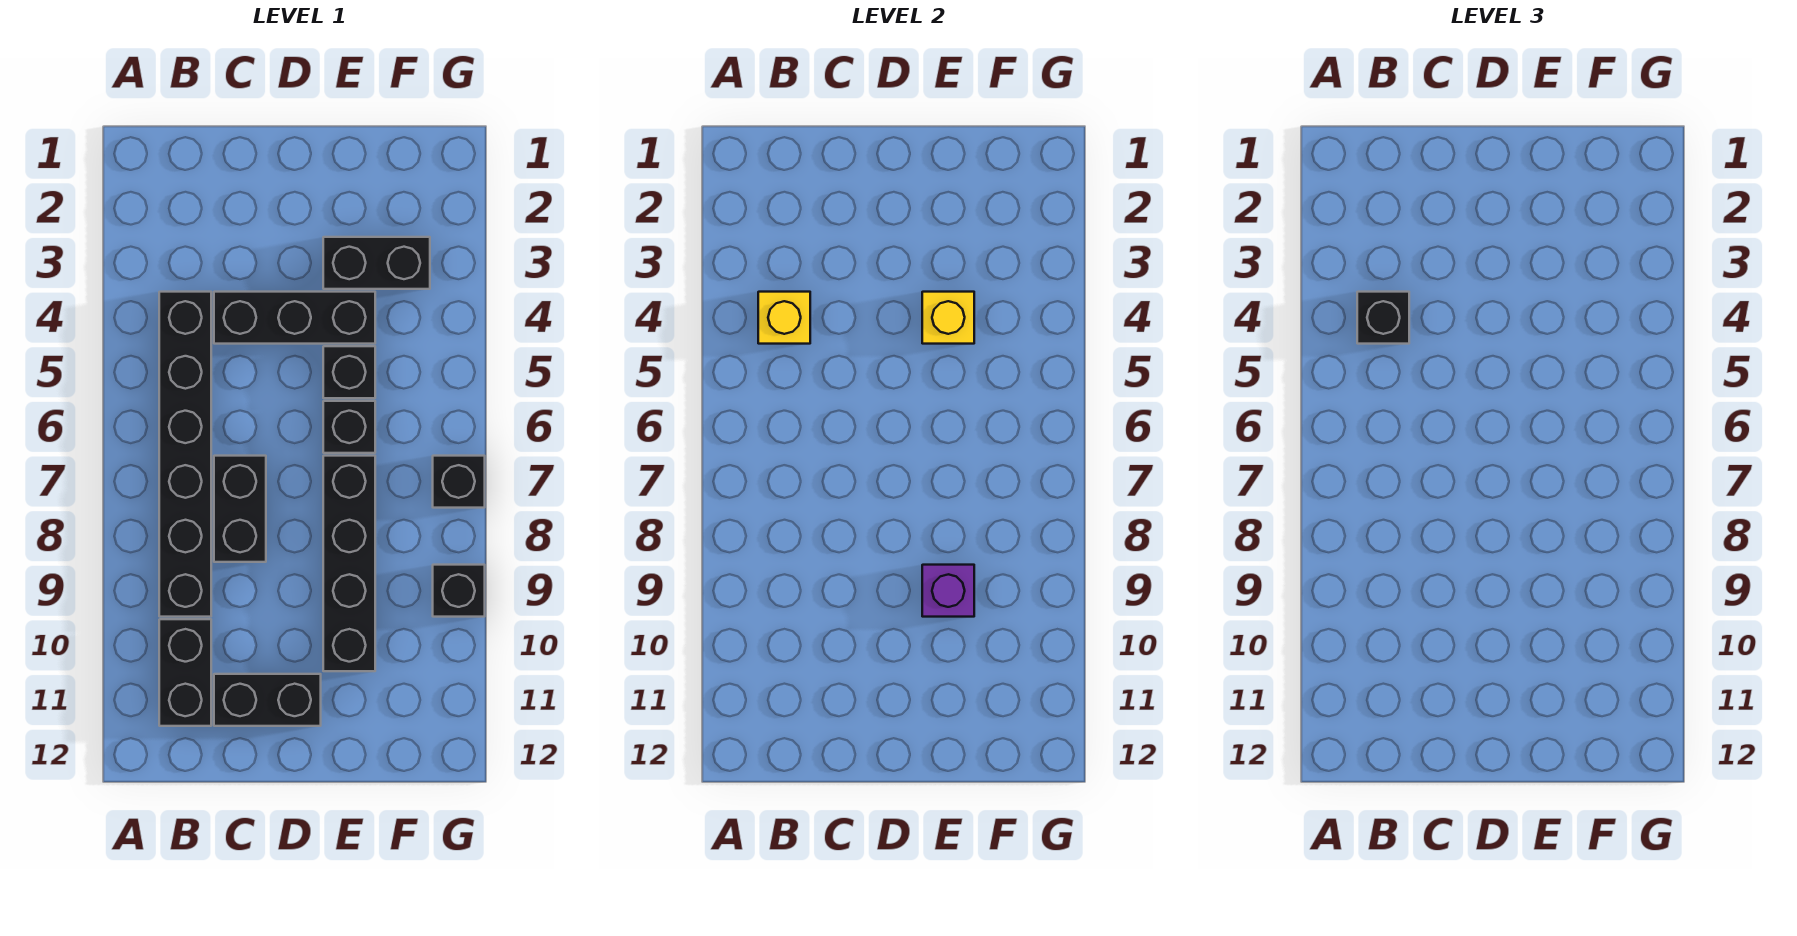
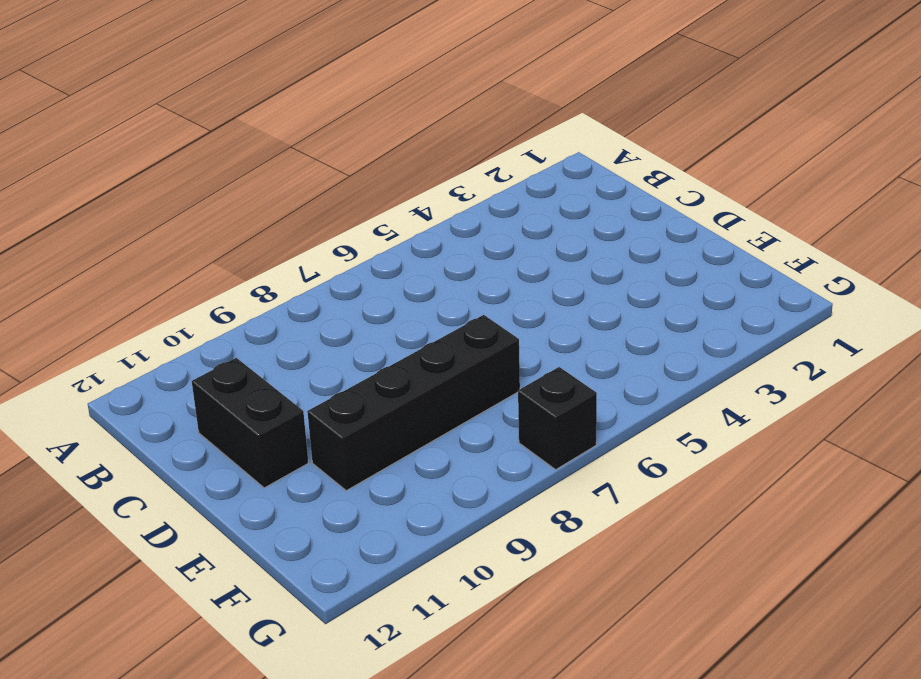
none -> black 1x6 brick [159,292,211,617]
none -> black 1x2 brick [159,619,211,726]
none -> black 1x3 brick [214,292,375,344]

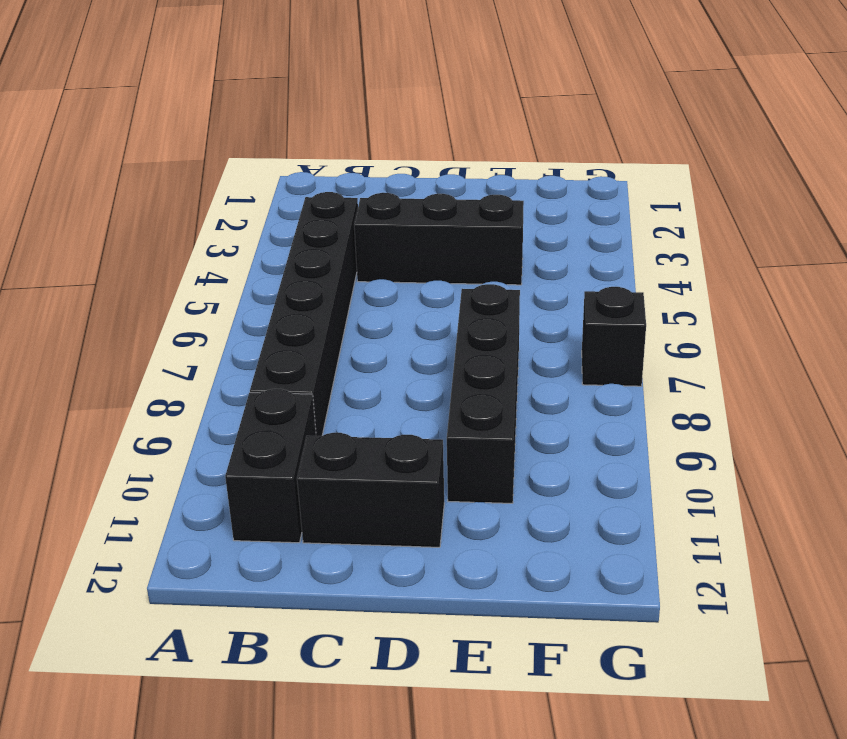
none -> black 1x2 brick [214,456,266,562]
none -> black 1x2 brick [323,237,430,289]
none -> black 1x1 brick [323,346,375,398]

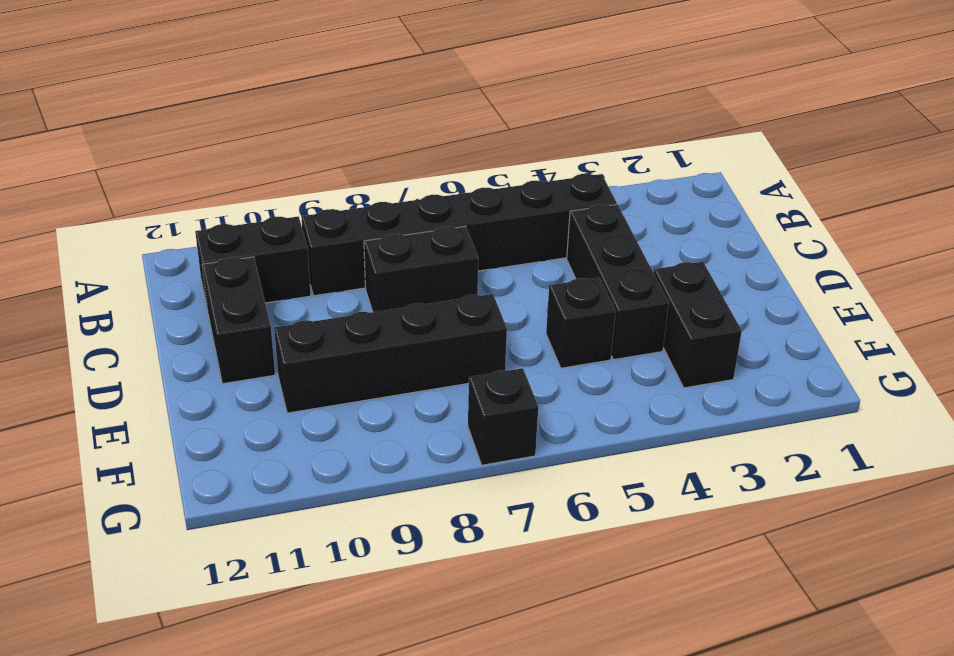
none -> black 1x1 brick [323,401,375,453]
none -> black 1x1 brick [433,565,485,617]
none -> yellow 1x1 brick [758,292,810,344]

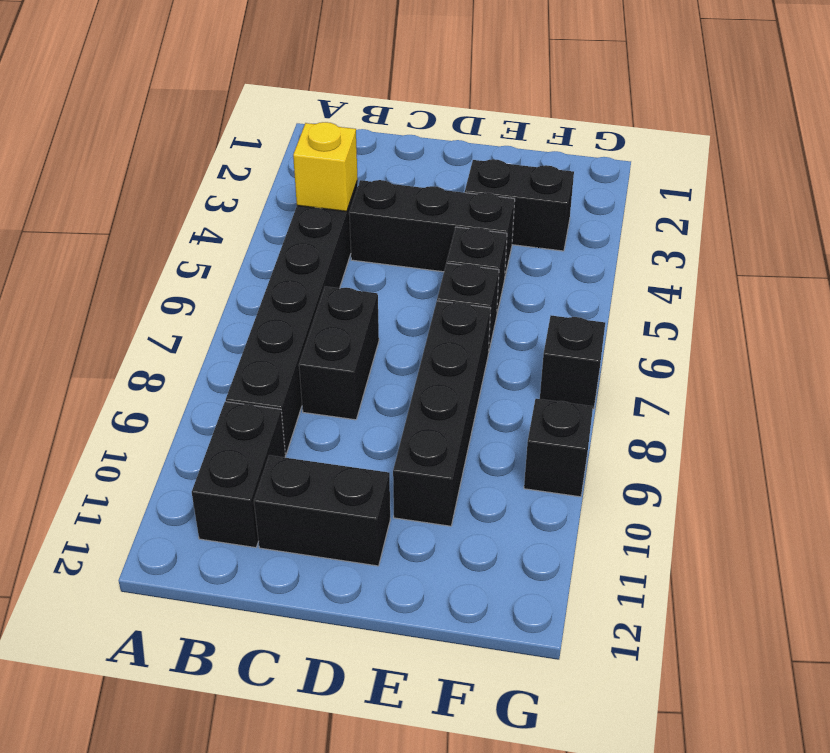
none -> yellow 1x1 brick [922,292,974,344]
none -> purple 1x1 brick [922,565,974,617]
none -> black 1x1 brick [1357,292,1409,344]

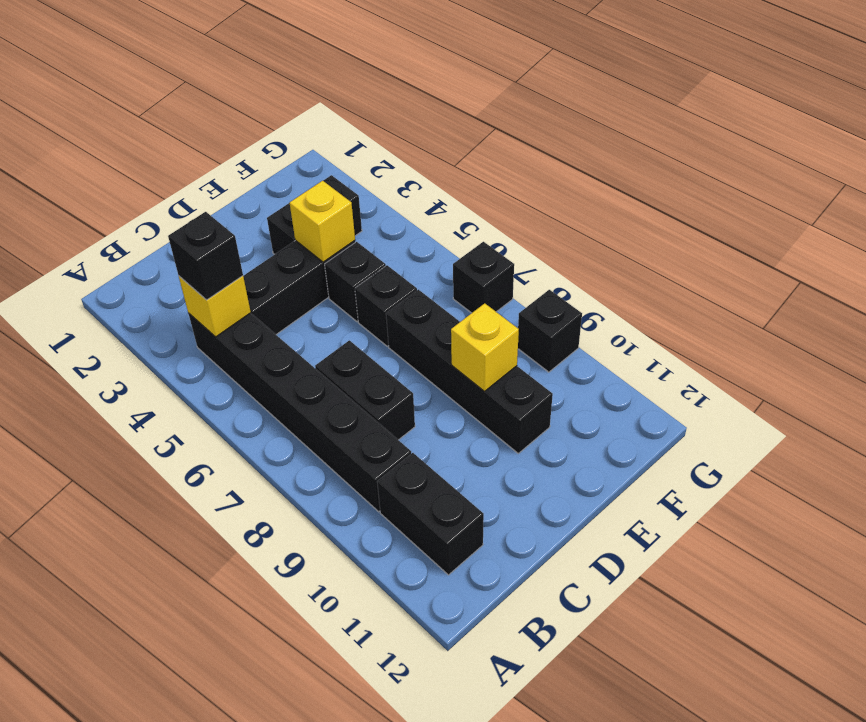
yellow 1x1 brick [451,303,519,391] -> purple 1x1 brick [922,565,974,617]
none -> black 1x2 brick [214,674,321,726]

